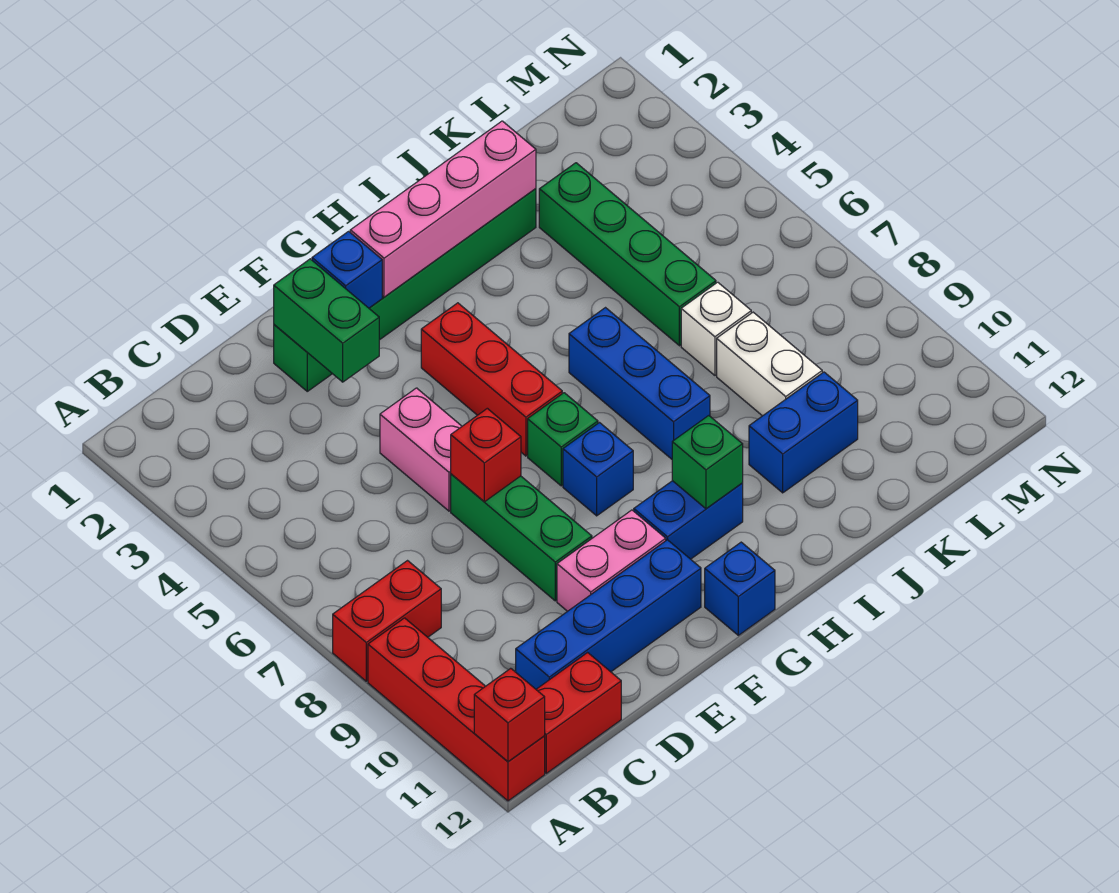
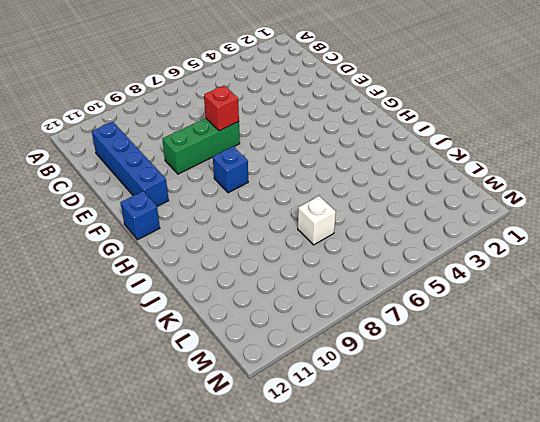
none -> red 1x2 brick [333,561,441,681]
none -> red 1x4 brick [368,618,545,801]
none -> red 1x2 brick [536,653,621,773]

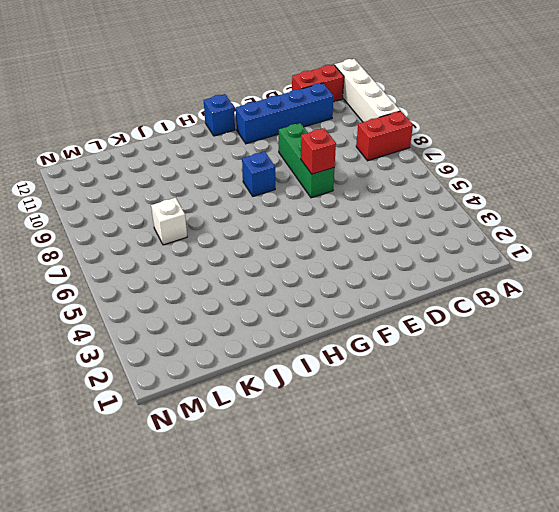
white 1x4 brick [335,59,400,122] -> red 1x4 brick [368,618,545,801]
none -> green 1x6 brick [274,189,536,391]
none -> pink 1x2 brick [380,388,462,511]
none -> pink 1x2 brick [557,510,666,611]

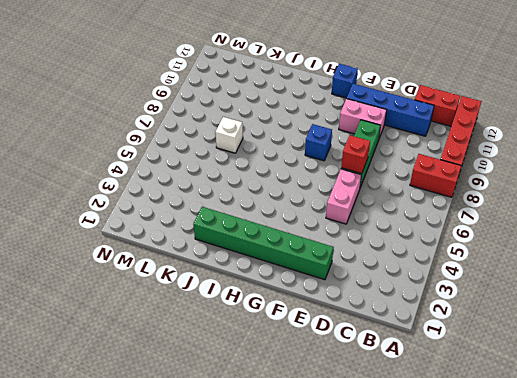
none -> red 1x3 brick [421,303,562,456]
none -> green 1x1 brick [528,393,598,486]
none -> blue 1x2 brick [634,481,743,559]

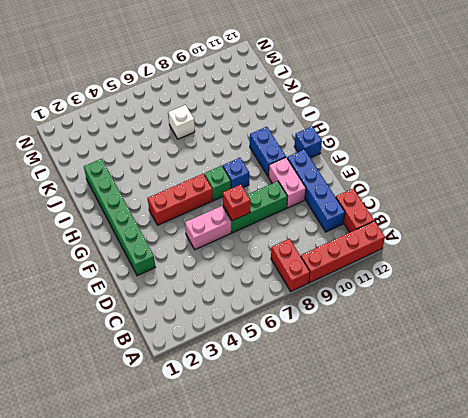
none -> blue 1x3 brick [569,308,710,459]
none -> blue 1x2 brick [749,372,858,493]
none -> green 1x4 brick [539,163,716,346]

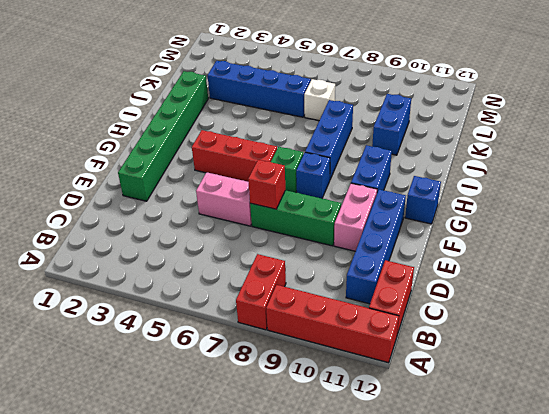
blue 1x3 brick [305,100,353,179] -> blue 1x3 brick turned to [569,308,710,459]
blue 1x4 brick [207,61,311,117] -> green 1x4 brick [539,163,716,346]
none -> white 1x2 brick [717,312,822,416]
none -> red 1x1 brick [474,668,545,762]
none -> green 1x2 brick [274,259,379,382]

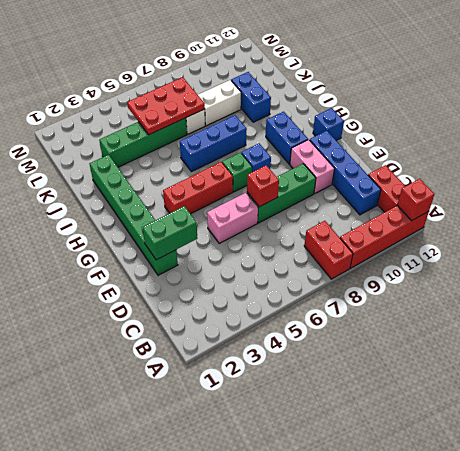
red 2x3 plate [127,77,205,135] -> none
none -> blue 1x1 brick [312,231,382,308]
none -> pink 1x4 brick [350,121,536,297]
none -> green 1x1 brick [672,416,743,509]

